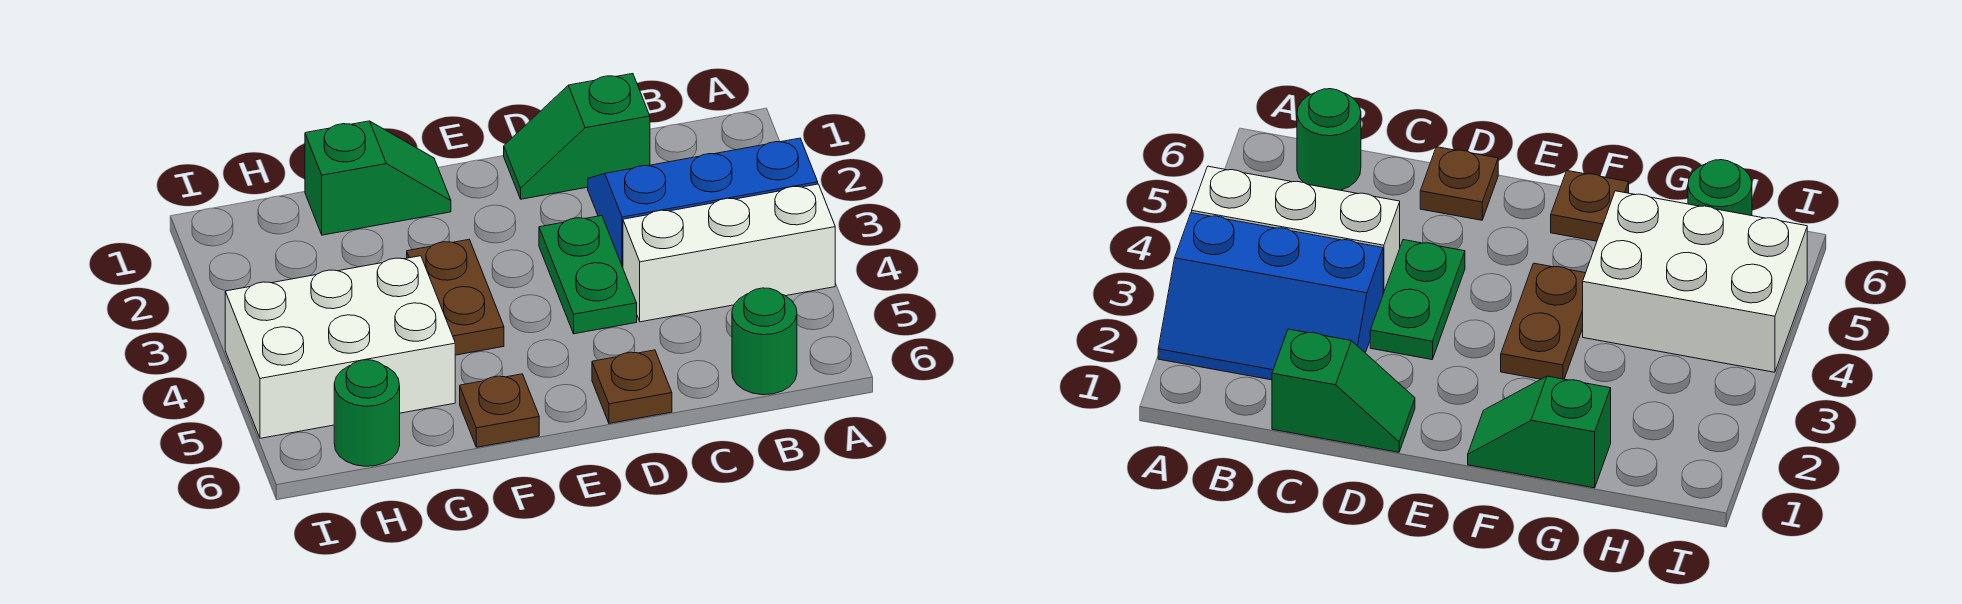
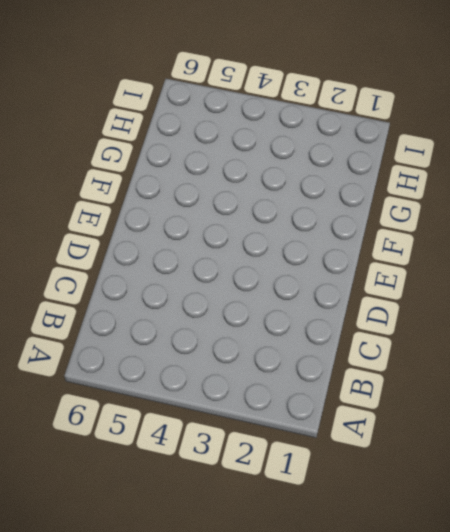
none -> blue 2x3 slope [588,138,818,267]
none -> white 1x3 brick [623,184,835,322]

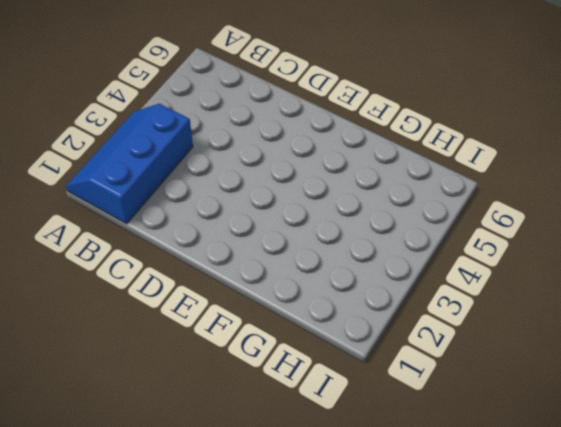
blue 2x3 slope [66,104,193,224] -> blue 2x3 slope turned to [588,138,818,267]
none -> white 1x3 brick [623,184,835,322]
none -> green 1x1 round brick [732,288,797,395]

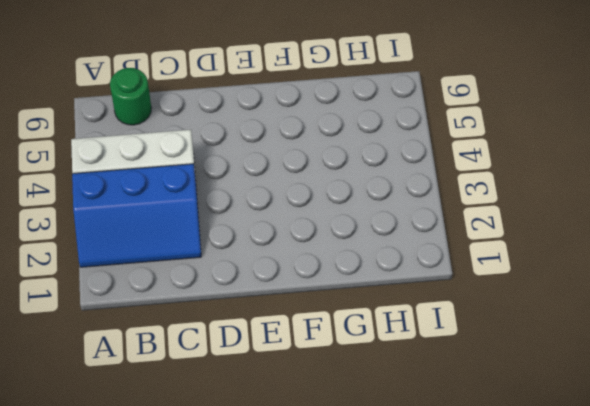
none -> green 1x2 slope [504,74,650,199]
none -> green 1x2 plate [539,216,637,334]

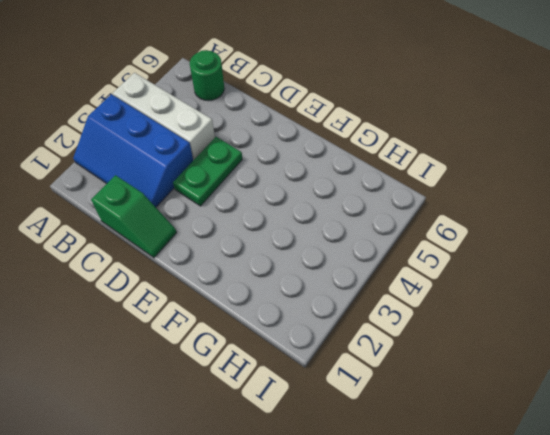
none -> brown 1x1 plate [592,350,672,423]
none -> green 1x2 slope [305,121,451,235]

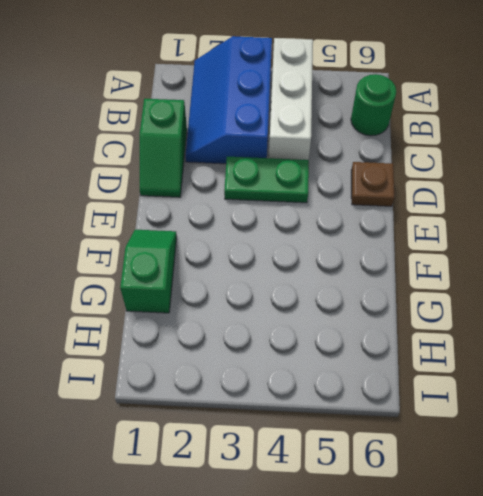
none -> brown 1x2 plate [407,240,504,355]
none -> brown 1x1 plate [460,374,539,447]

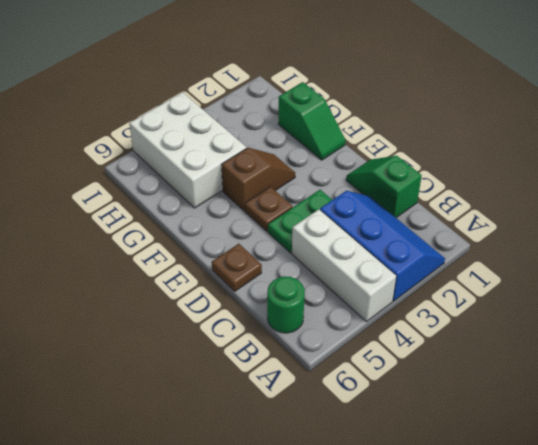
brown 1x1 plate [245,187,293,231] -> brown 1x1 plate moved to [460,374,539,447]
brown 1x2 slope [221,148,295,211] -> brown 1x2 plate [407,240,504,355]
none -> green 1x1 round brick [334,360,400,466]

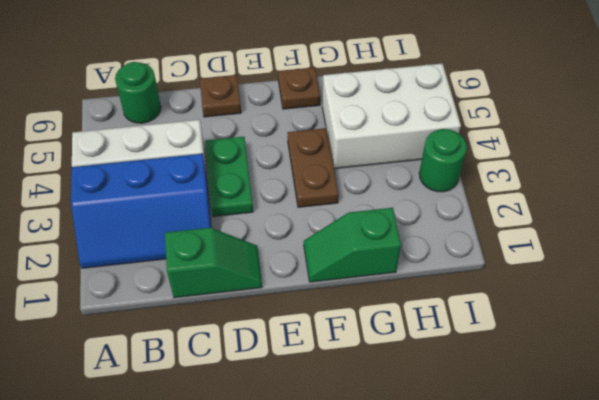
green 1x1 round brick [419,129,467,192] -> green 1x1 round brick moved to [334,360,400,466]

